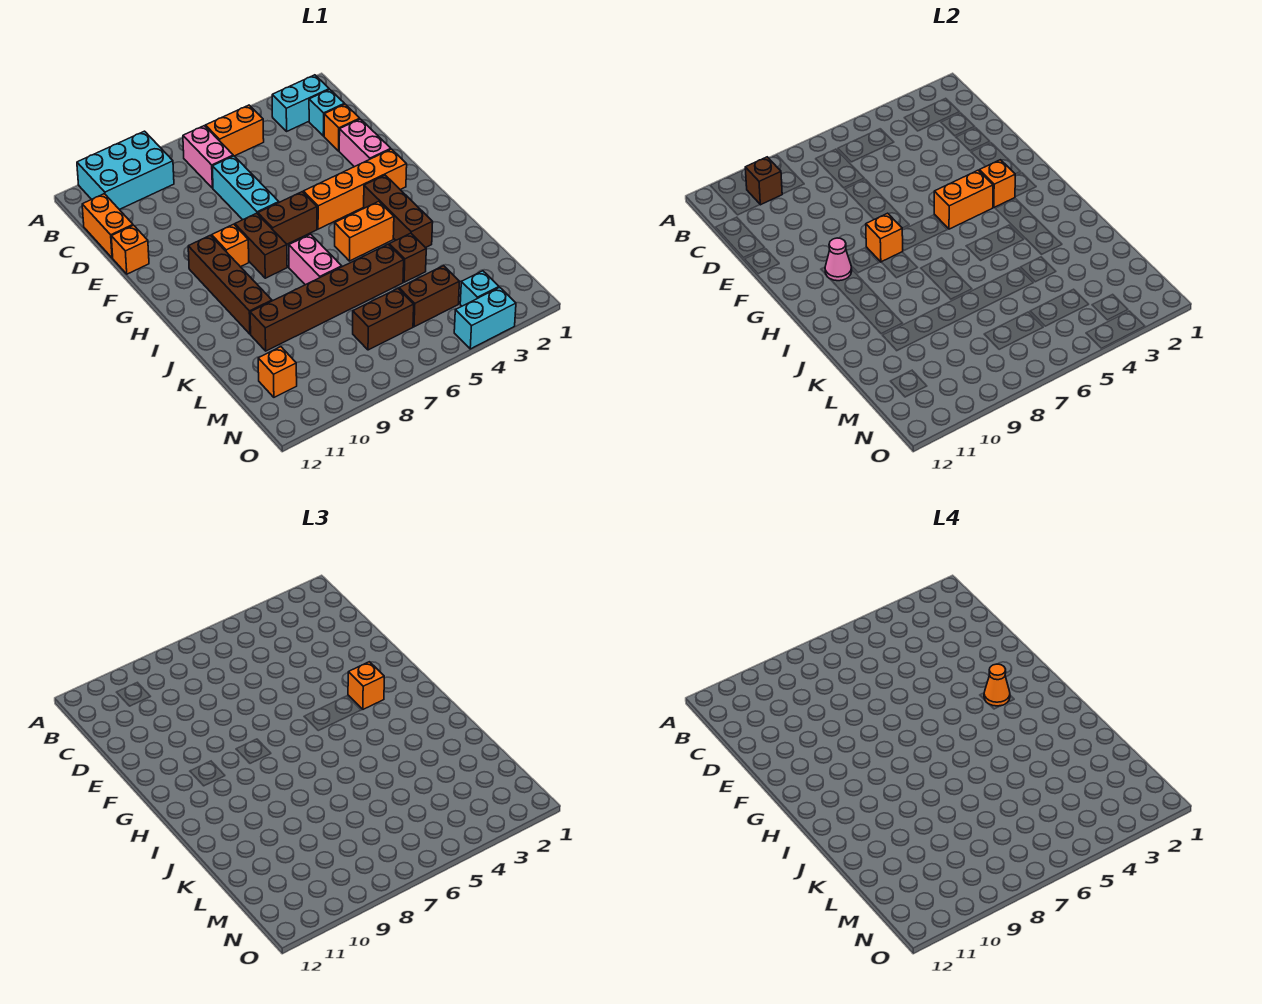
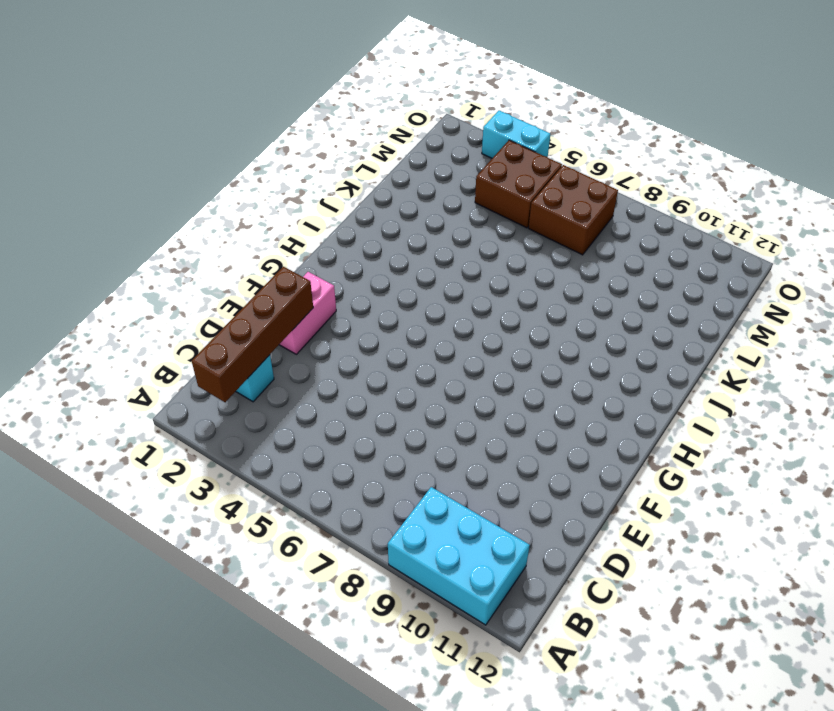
brown 1x4 brick [192,267,313,402] -> brown 1x4 brick moved to [188,235,272,334]
brown 2x2 brick [475,140,562,228] -> brown 1x2 brick [399,266,460,327]
brown 2x2 brick [529,165,618,255] -> brown 1x2 brick [353,289,414,350]
none -> cyan 1x2 brick [272,75,329,131]
none -> orange 1x2 brick [205,105,264,156]
none -> pink 1x2 brick [183,126,233,188]
none -> orange 1x2 brick [82,194,133,258]

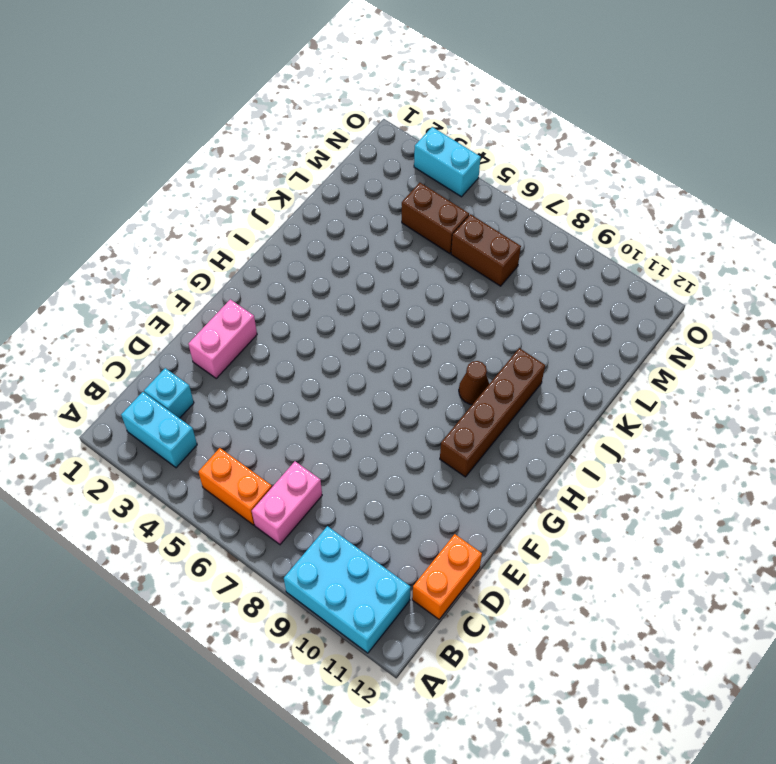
brown 1x1 cone [459,361,489,405] -> none
none -> orange 1x1 brick [324,104,360,151]
none -> cyan 1x3 brick [212,156,279,220]
none -> orange 1x1 brick [111,225,149,274]
none -> orange 1x4 brick [303,149,407,229]

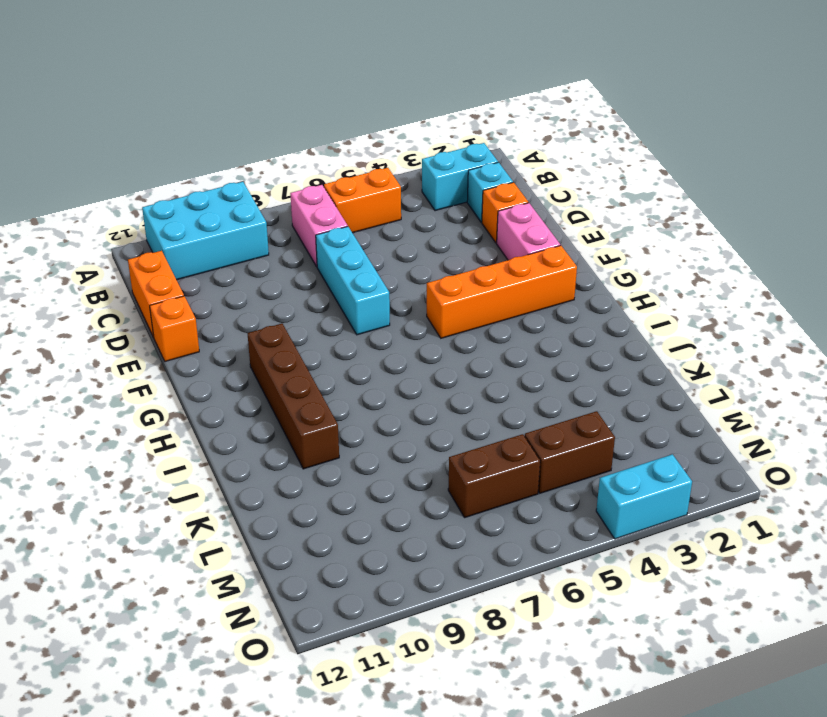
none -> brown 1x2 brick [258,192,317,244]
none -> brown 1x2 brick [235,213,287,278]
none -> orange 1x1 brick [212,224,249,267]
none -> brown 1x3 brick [364,175,433,248]

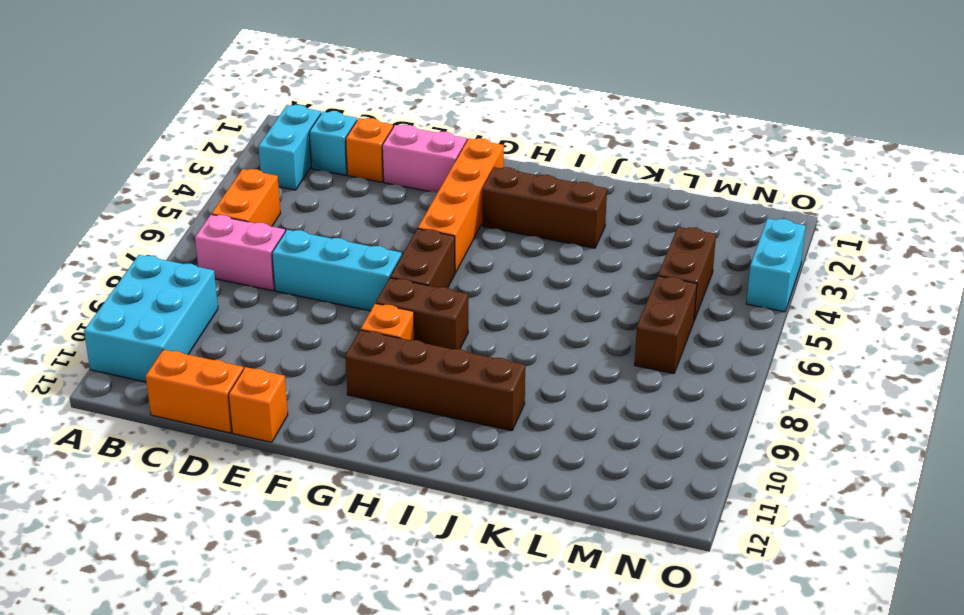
none -> orange 1x2 brick [335,201,394,261]
none -> pink 1x2 brick [289,234,342,285]
none -> brown 1x1 brick [389,233,426,282]
none -> brown 1x6 brick [250,244,404,351]

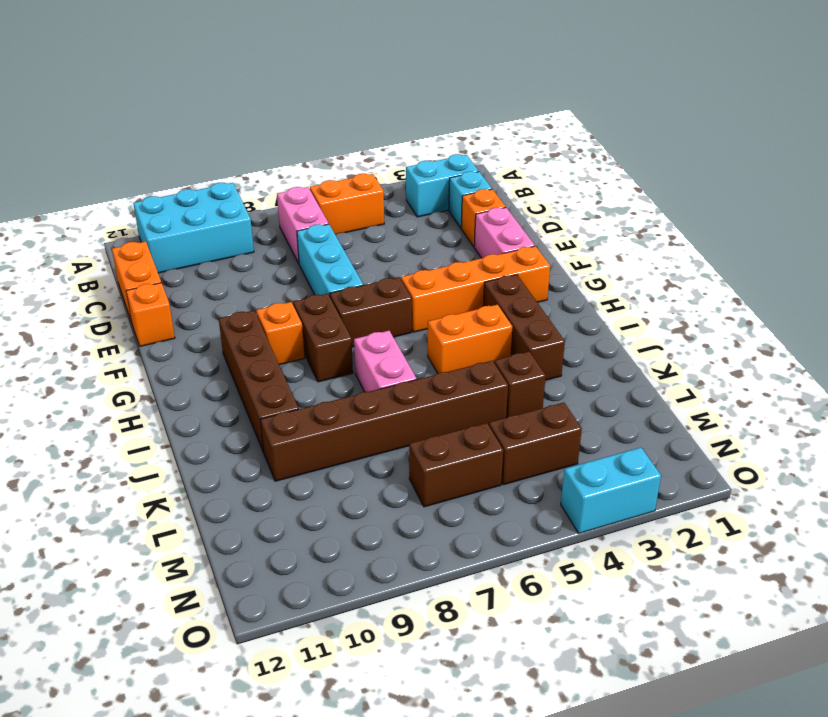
none -> orange 1x1 brick [258,347,297,397]
none -> cyan 1x1 brick [460,271,499,306]
none -> brown 1x1 brick [745,157,782,205]
none -> orange 1x1 brick [979,160,1015,207]

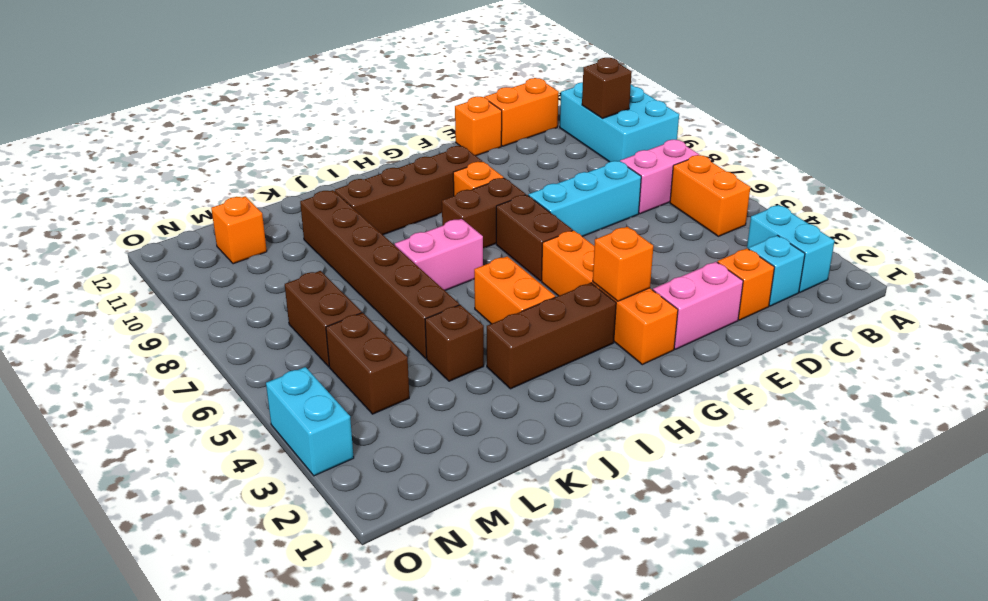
none -> cyan 1x1 brick [460,271,499,306]
none -> orange 1x2 brick [934,170,993,229]
none -> orange 1x1 brick [866,213,903,262]
none -> pink 1x1 cone [825,238,852,281]

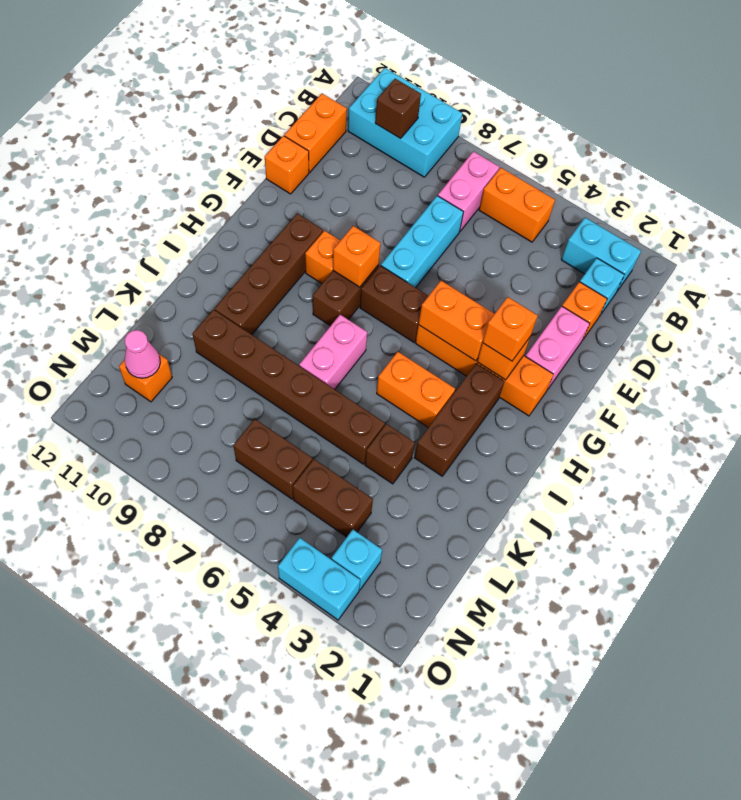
pink 1x1 cone [125,330,160,378] -> pink 1x1 cone moved to [825,238,852,281]
none -> orange 1x1 cone [984,664,1010,706]

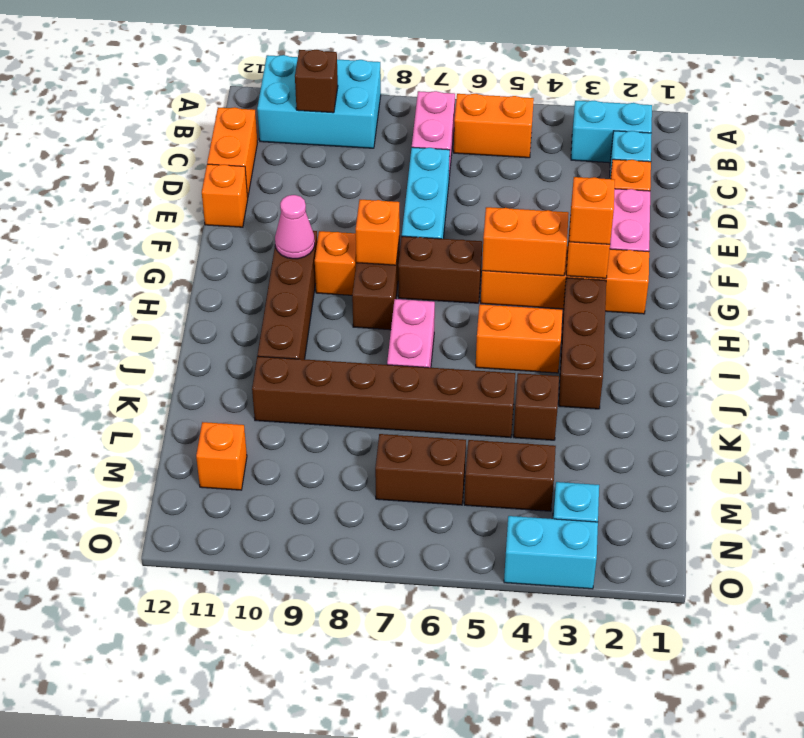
none -> orange 1x1 cone [984,664,1010,706]

